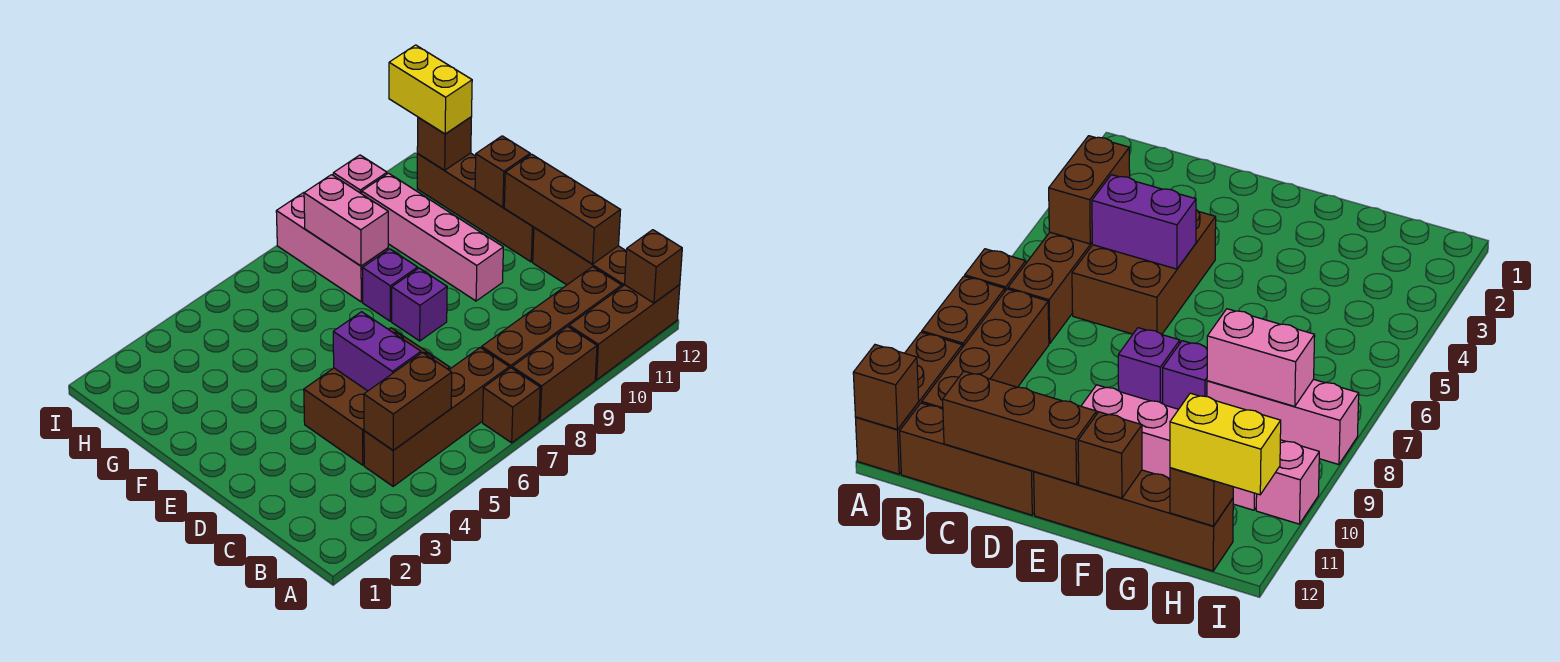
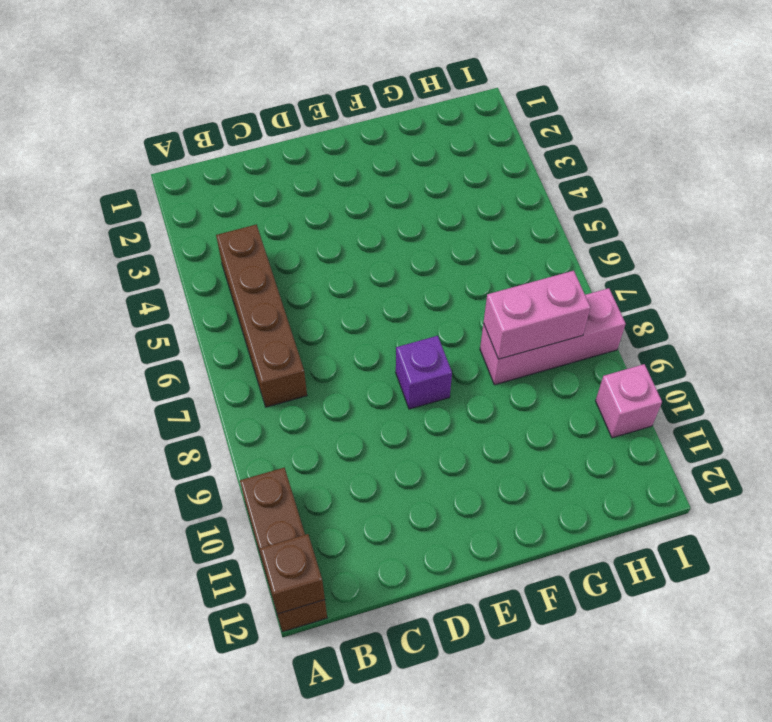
none -> brown 1x1 brick [483,368,540,443]
none -> brown 1x2 brick [512,326,597,421]
none -> brown 1x4 brick [482,267,622,368]

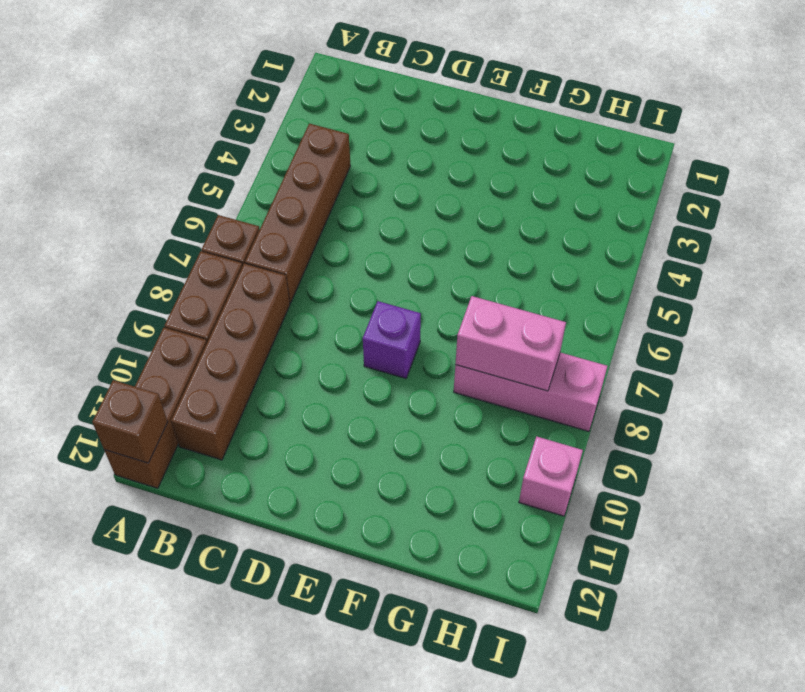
none -> brown 1x3 brick [533,228,626,286]
none -> brown 2x3 brick [304,328,450,465]
none -> pink 1x4 brick [362,173,503,301]

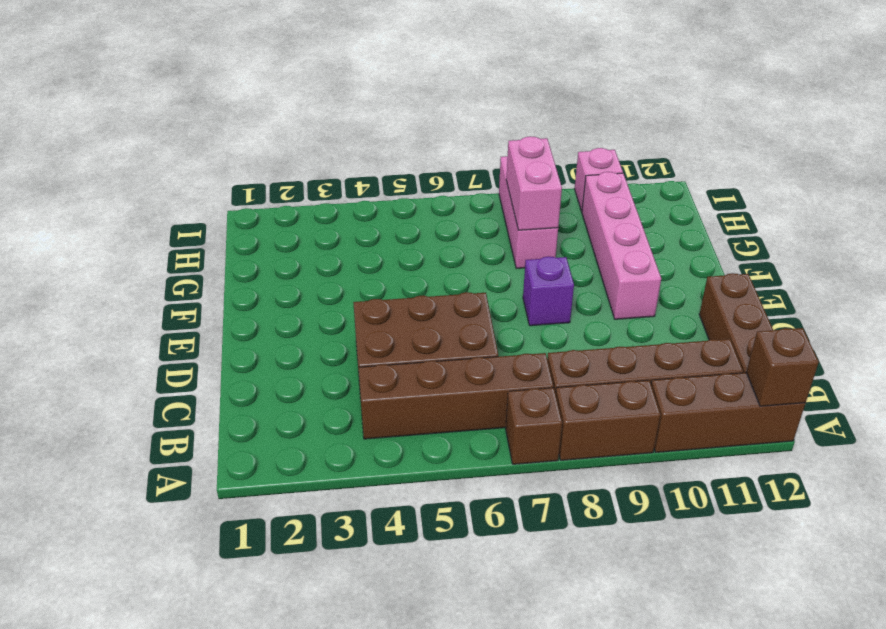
none -> brown 1x4 brick [417,153,534,262]
none -> purple 1x1 brick [362,249,418,321]
none -> brown 1x2 brick [364,352,452,450]

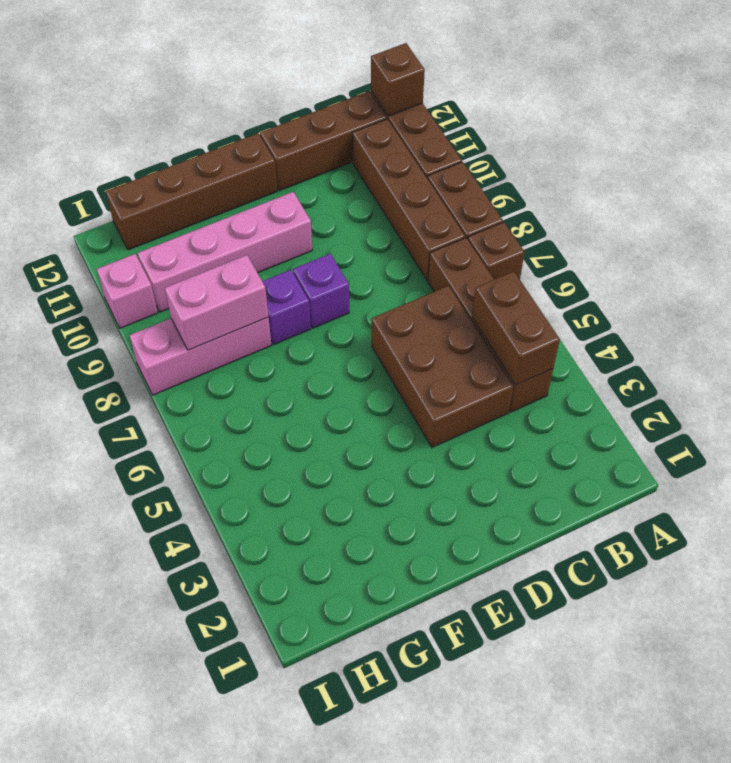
none -> purple 1x2 brick [333,312,421,391]
none -> brown 1x3 brick [504,154,620,264]
none -> brown 1x1 brick [475,136,530,207]

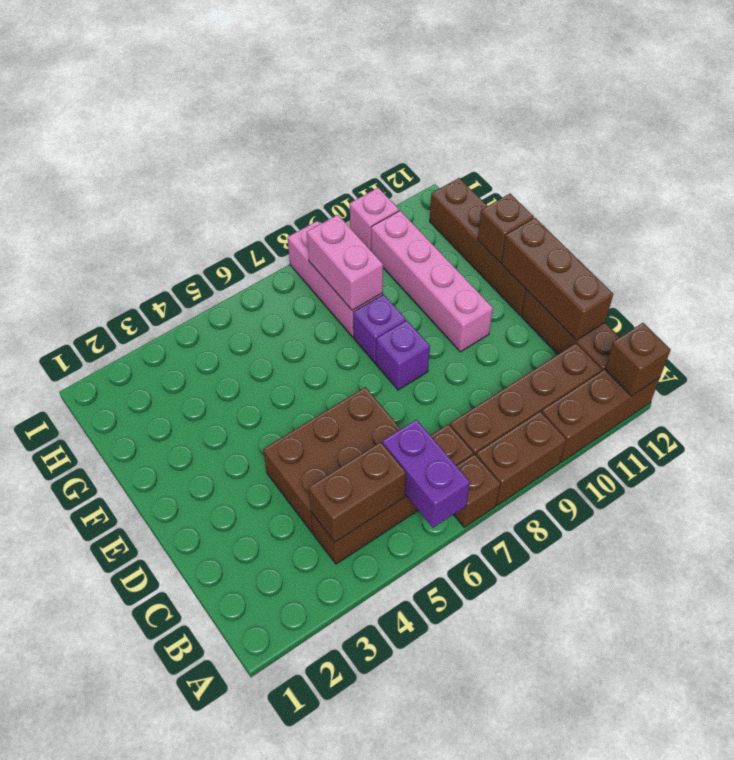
purple 1x2 brick [382,420,470,528] -> purple 1x2 brick moved to [333,312,421,391]
none -> brown 1x1 brick [417,117,471,170]
none -> yellow 1x2 brick [389,45,472,134]

